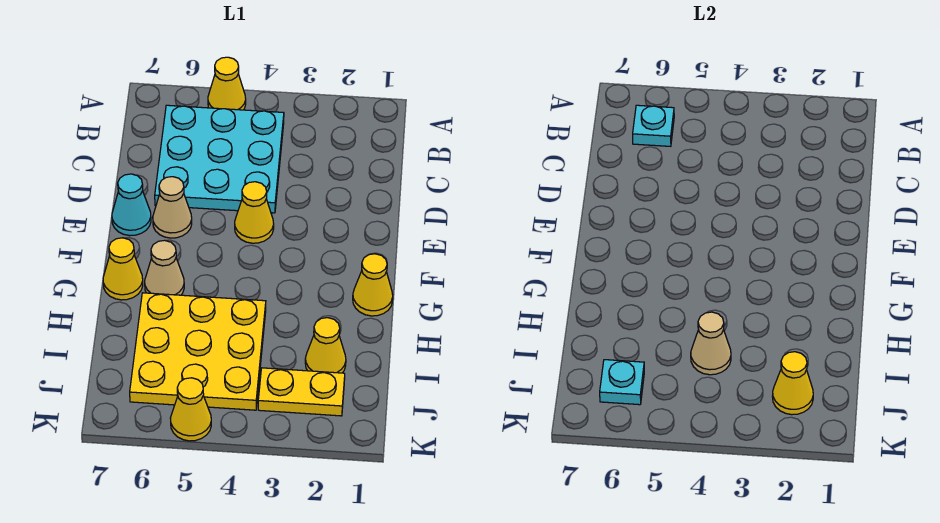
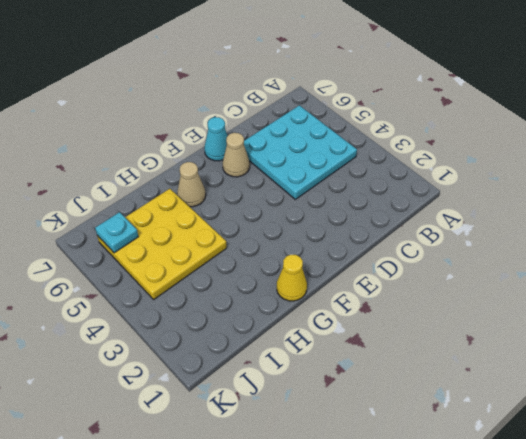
none -> yellow 1x1 cone [208,57,246,110]
none -> yellow 1x1 cone [235,182,274,243]
none -> yellow 1x1 cone [103,238,143,300]

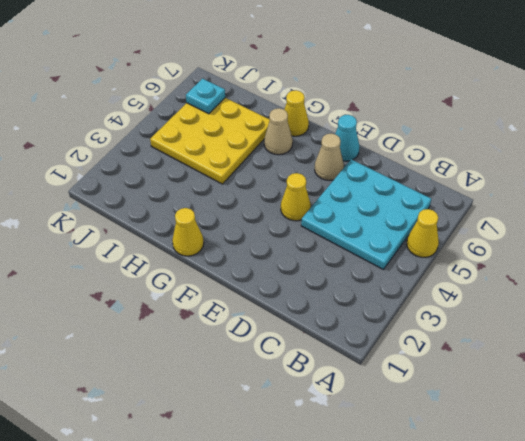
none -> yellow 1x1 cone [305,318,346,373]
none -> yellow 1x2 plate [258,368,345,416]
none -> yellow 1x1 cone [170,378,211,441]

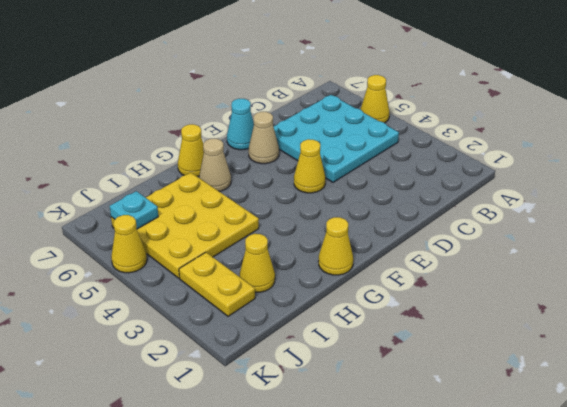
none -> cyan 1x1 plate [633,105,674,146]
none -> tan 1x1 cone [691,312,731,375]
none -> yellow 1x1 cone [772,352,813,415]

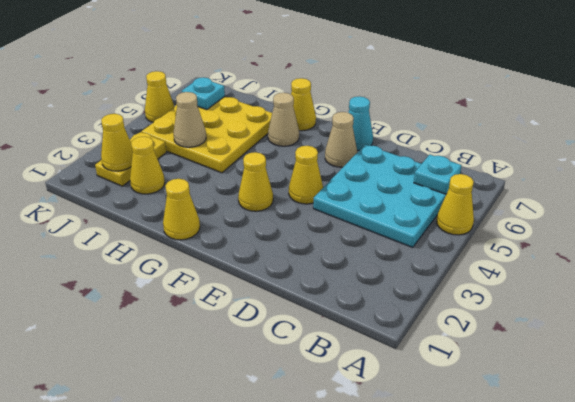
yellow 1x1 cone [238,152,273,211] -> none

